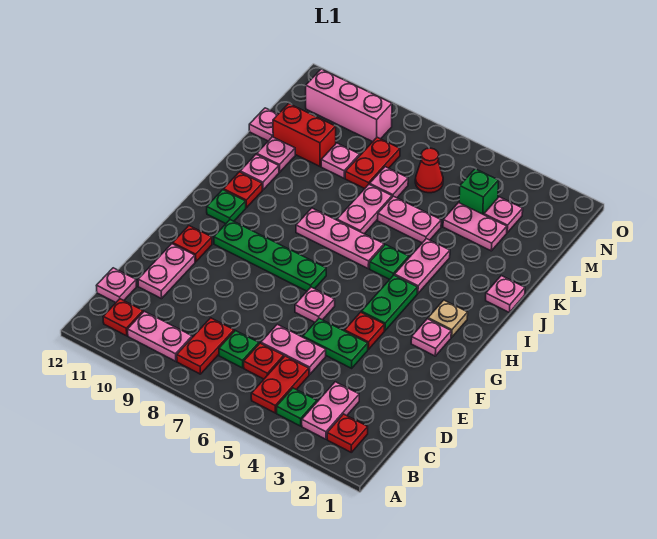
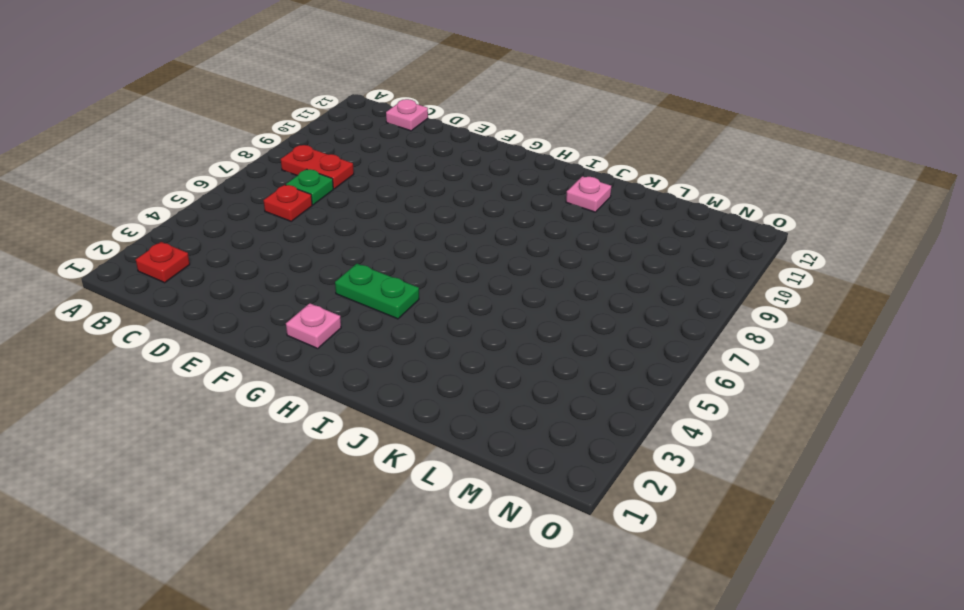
none -> pink 1x2 plate [302,382,359,439]
none -> green 1x1 plate [277,388,317,426]
none -> red 1x2 plate [251,356,309,413]
none -> pink 1x2 plate [128,311,192,361]

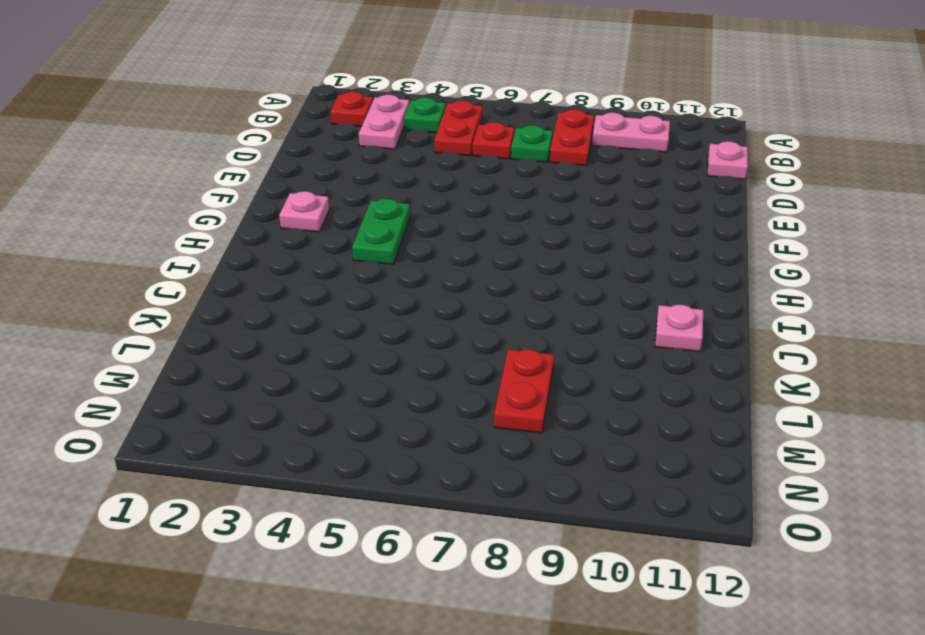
none -> red 1x1 plate [103,299,143,336]
none -> pink 1x2 plate [261,324,326,375]
none -> pink 1x2 plate [138,244,195,299]
none -> green 1x2 plate [303,318,368,368]

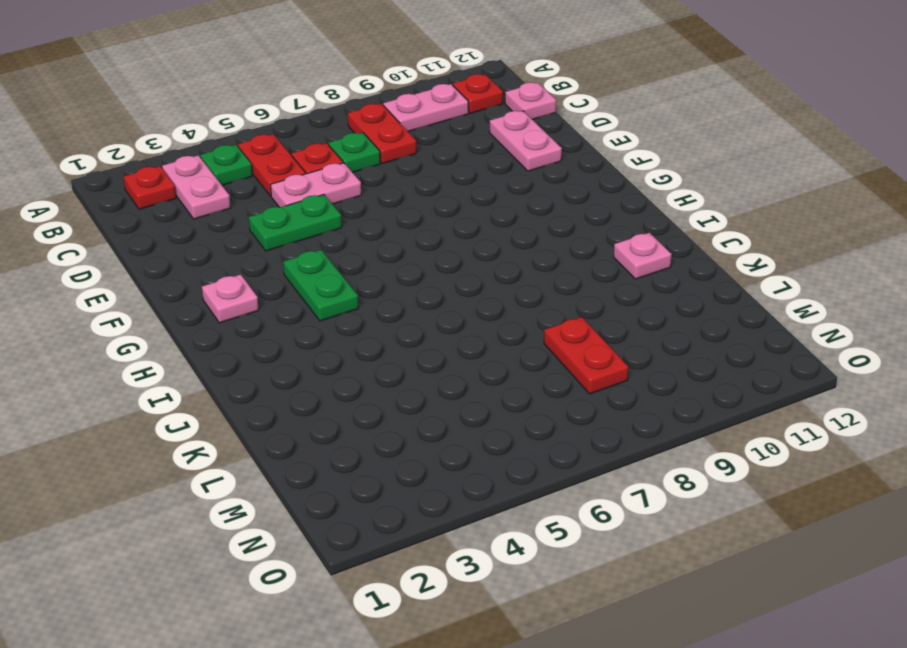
none -> red 1x1 plate [345,312,384,349]
none -> pink 1x1 plate [295,287,335,322]
none -> red 1x1 plate [173,226,212,262]
none -> green 1x4 plate [214,220,326,291]

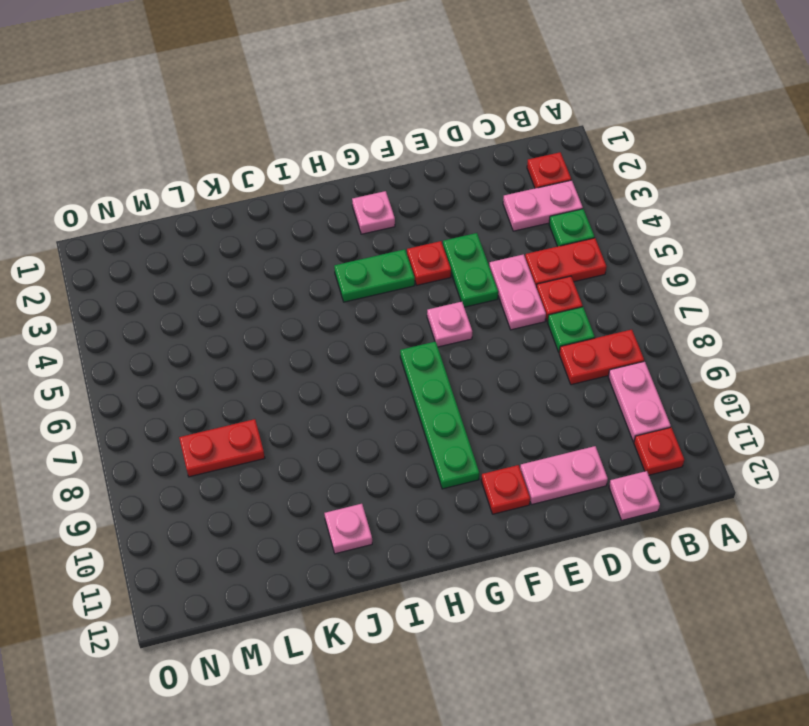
none -> tan 1x1 plate [428,300,468,337]
none -> green 1x1 plate [207,190,246,224]
none -> pink 1x2 plate [395,239,450,293]
none -> green 1x1 plate [370,245,409,279]

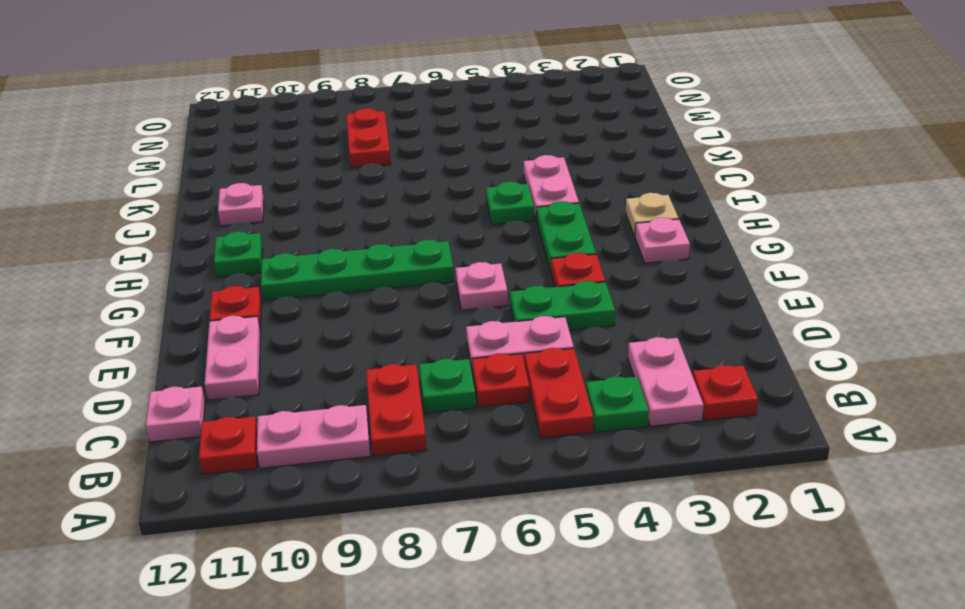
none -> pink 1x3 plate [296,208,384,268]
none -> red 1x1 plate [223,172,262,208]
none -> pink 1x1 plate [486,276,525,313]
none -> pink 1x2 plate [337,184,392,234]

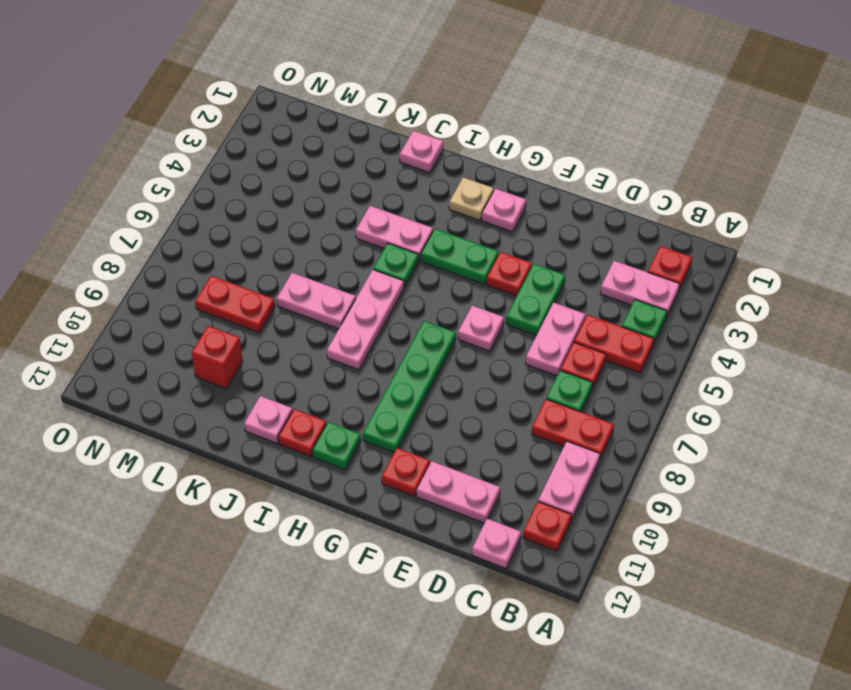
red 1x1 brick [192,326,243,389] -> red 1x2 brick [273,103,336,166]
none -> pink 1x2 plate [378,196,441,243]
none -> pink 1x1 plate [257,137,295,172]
none -> pink 1x2 plate [443,203,507,251]
none -> pink 1x1 plate [370,167,408,198]

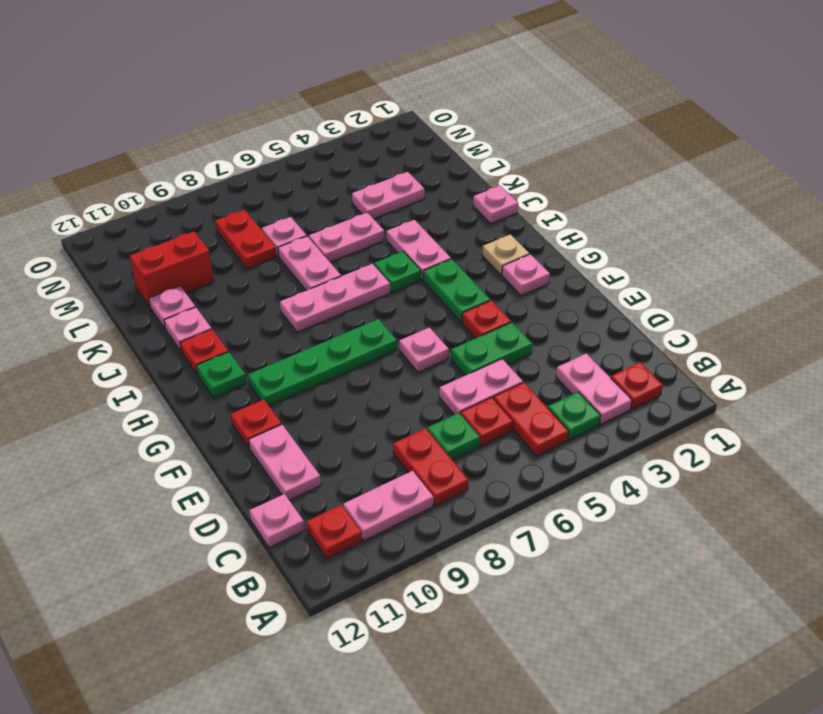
none -> pink 1x1 plate [321,143,360,178]
none -> pink 1x1 plate [249,108,278,141]
none -> pink 1x1 plate [484,197,523,233]
none -> green 1x1 brick [459,169,499,215]

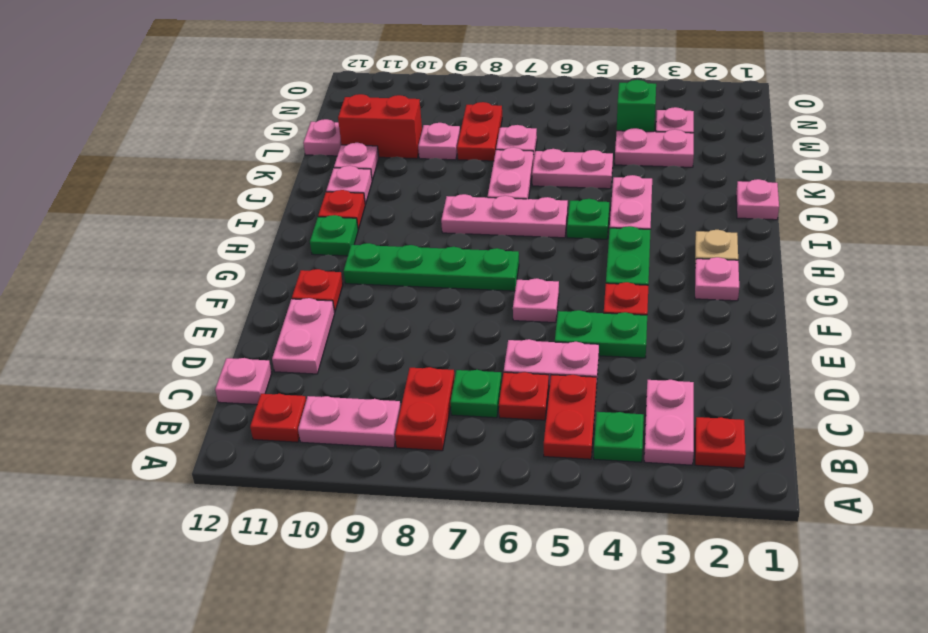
none -> red 1x1 cone [415,148,443,193]
none -> pink 1x3 brick [306,69,392,142]

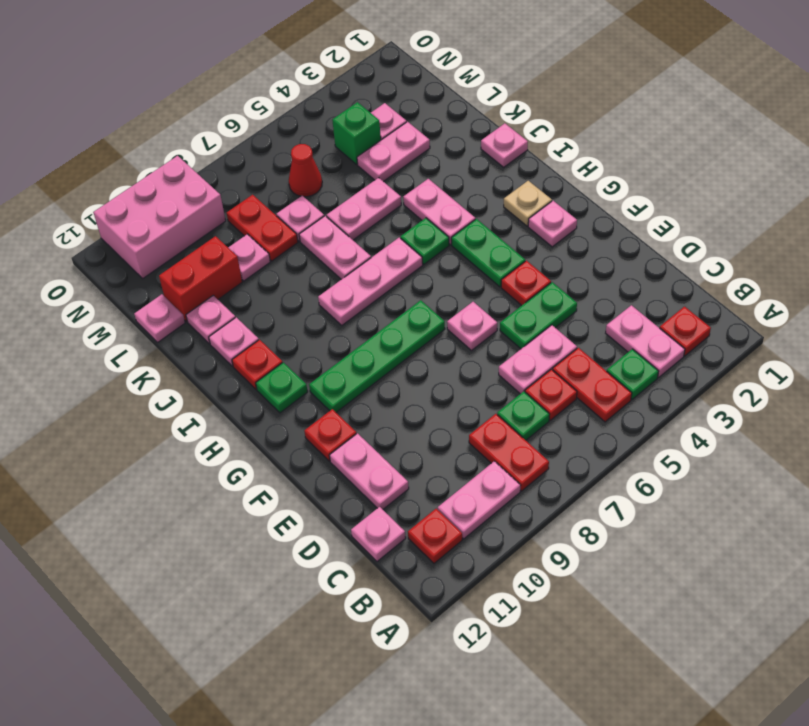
pink 2x3 brick [93,156,226,278] -> pink 1x3 brick [306,69,392,142]

